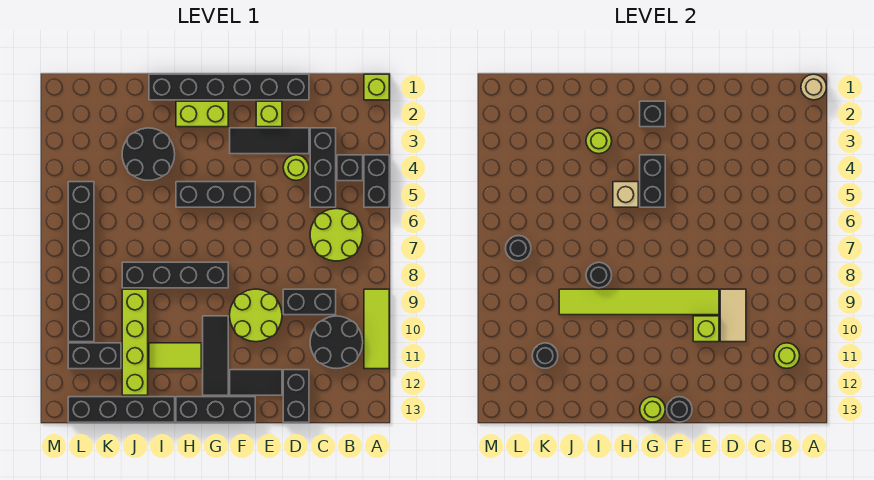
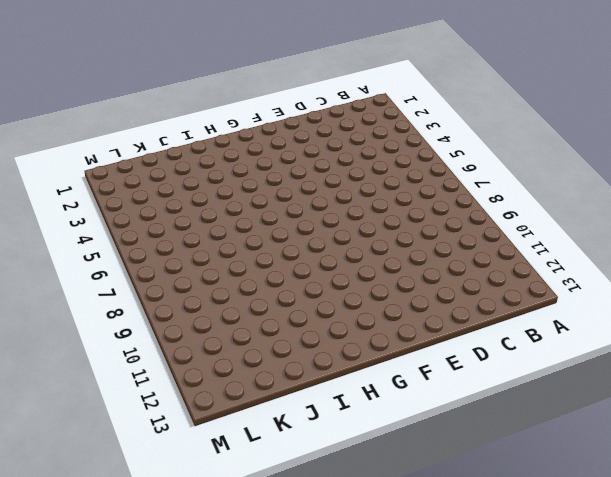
none -> lime 1x1 brick [364,74,389,100]
none -> black 1x2 brick [364,155,389,207]
none -> lime 1x3 tile [364,289,389,369]
none -> black 1x1 brick [337,155,363,181]

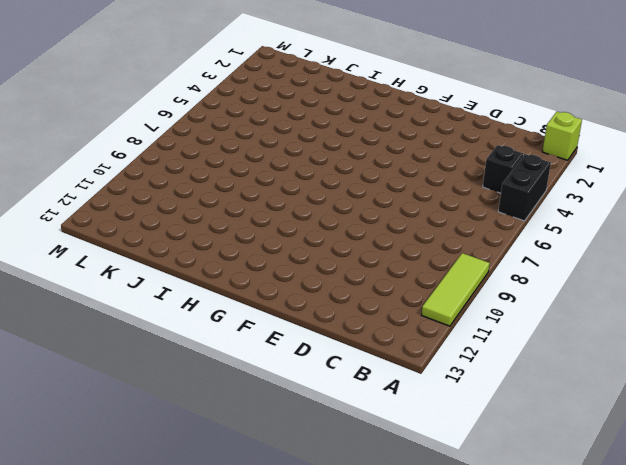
none -> lime 2x2 round brick [310,209,363,261]
none -> black 2x2 round brick [310,316,363,369]
none -> black 1x3 brick [310,128,336,207]
none -> black 1x2 brick [283,289,336,315]

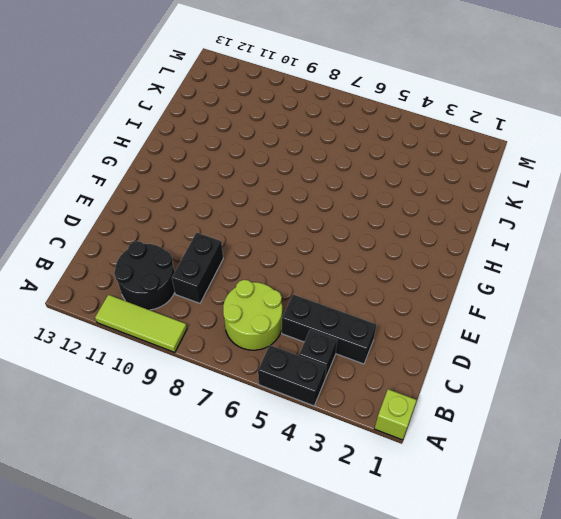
none -> black 1x6 brick [149,74,309,100]
none -> black 1x3 tile [230,128,309,154]
none -> lime 1x1 round brick [283,155,309,180]
none -> black 1x2 brick [283,370,309,422]

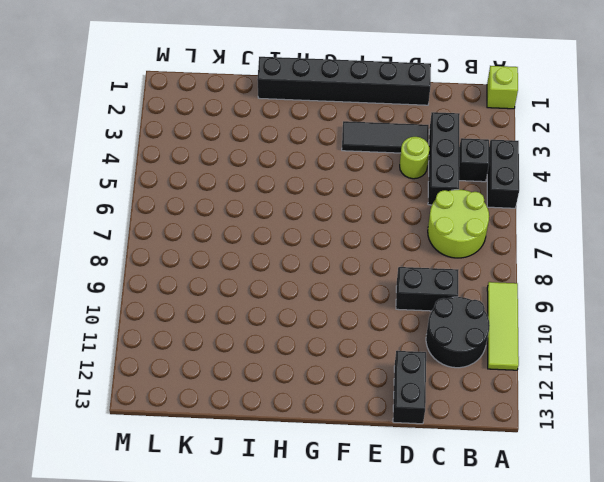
none -> lime 1x1 brick [256,101,282,127]
none -> lime 2x2 round brick [230,289,282,342]
none -> black 1x2 tile [230,370,282,395]
none -> black 1x3 brick [176,182,255,207]

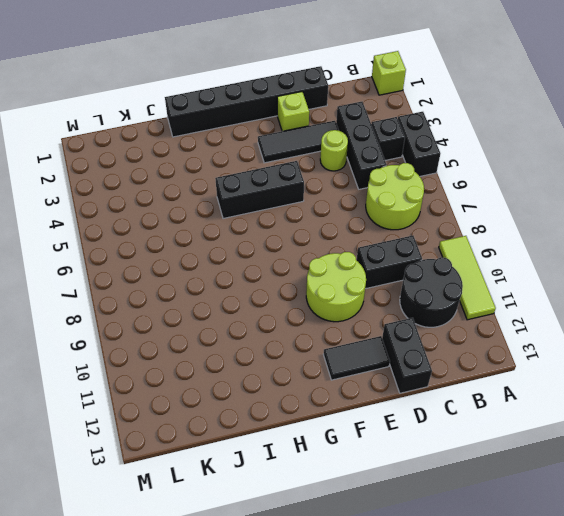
none -> black 1x3 brick [176,397,255,422]
none -> lime 1x2 brick [176,101,228,127]
none -> black 1x4 brick [122,262,228,288]
none -> black 1x3 tile [203,316,228,395]

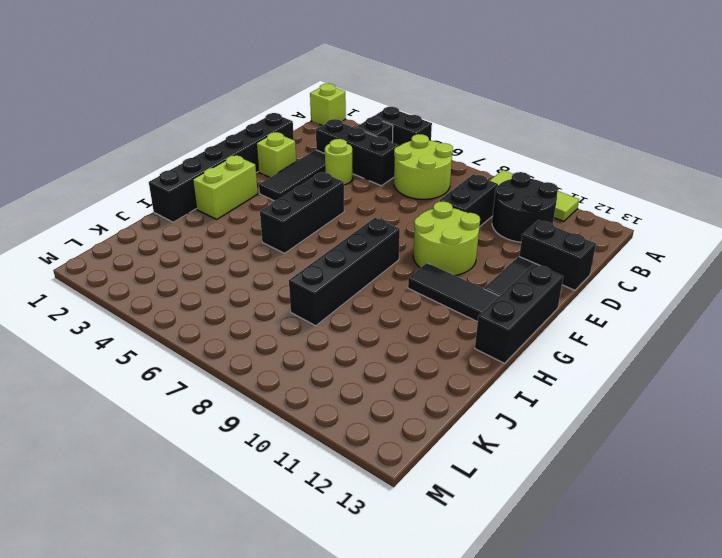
none -> lime 1x2 tile [149,343,201,369]
none -> black 2x2 round brick [122,128,175,180]
none -> black 1x4 brick [68,397,175,422]
none -> lime 1x4 brick [122,289,148,395]

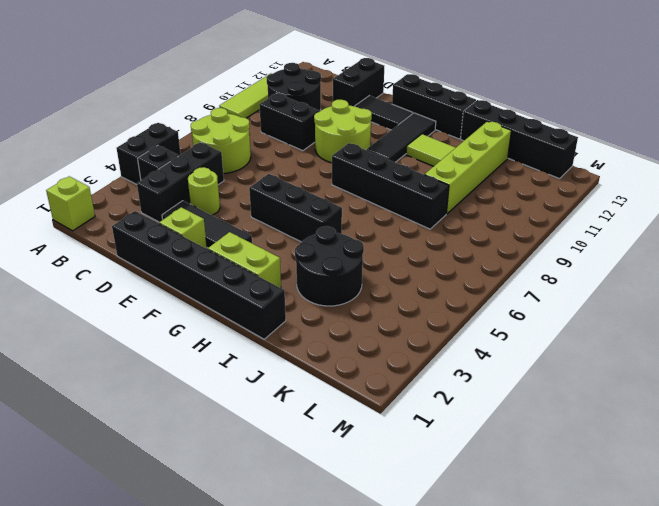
none -> black 1x2 brick [68,343,121,369]
none -> black 1x6 brick [68,182,94,342]
none -> tan 1x1 round brick [801,74,826,100]
none -> lime 1x1 round brick [774,343,800,368]

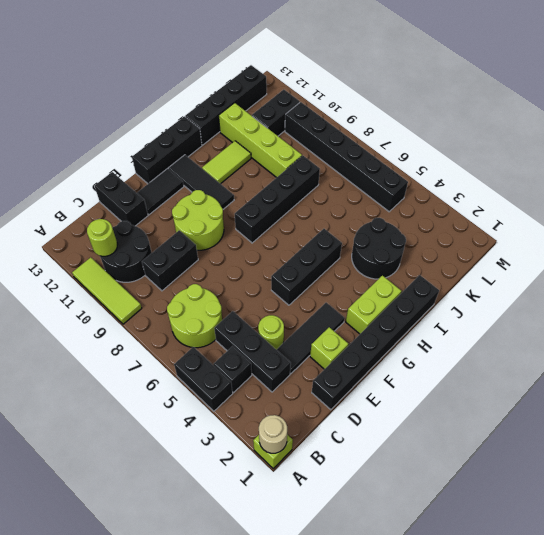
none -> tan 1x2 tile [720,289,746,342]
none -> lime 1x6 tile [559,289,719,315]
none -> lime 1x1 brick [693,316,719,342]
none -> black 1x1 round brick [667,397,692,422]

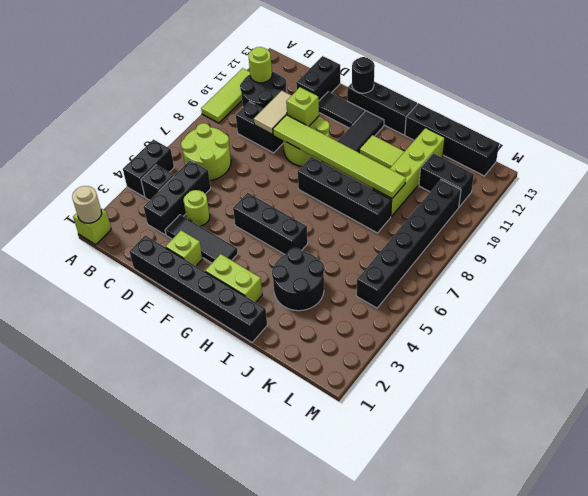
none -> black 1x1 brick [640,101,665,127]
none -> black 1x2 brick [640,155,665,207]
none -> lime 1x1 round brick [640,397,665,422]
none -> tan 1x1 brick [613,182,638,207]

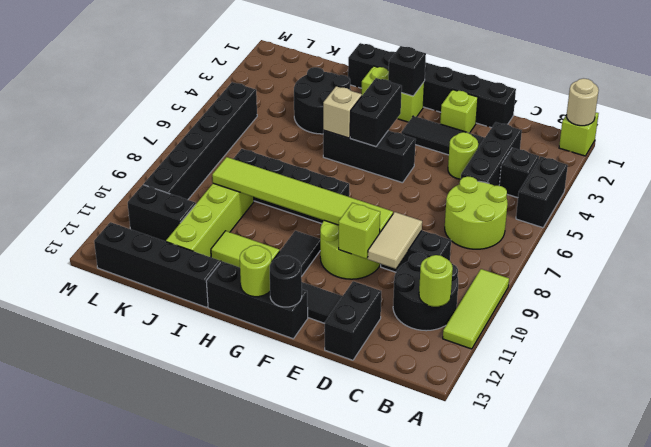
none -> lime 1x1 round brick [586,128,612,154]
none -> black 1x1 round brick [586,262,612,288]
none -> black 1x1 round brick [532,343,558,368]
none -> black 1x1 round brick [505,236,531,261]

